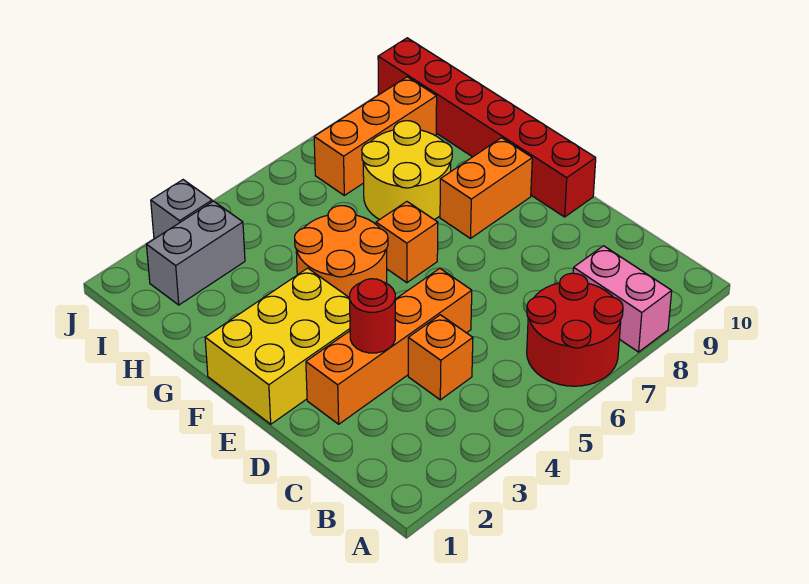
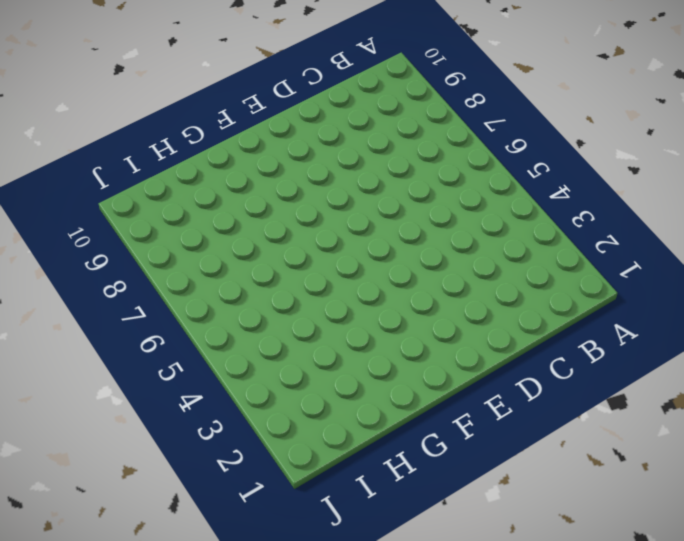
none -> red 2x2 round brick [527,273,623,386]
none -> pink 1x2 brick [573,246,672,352]
none -> orange 1x1 brick [408,315,473,400]

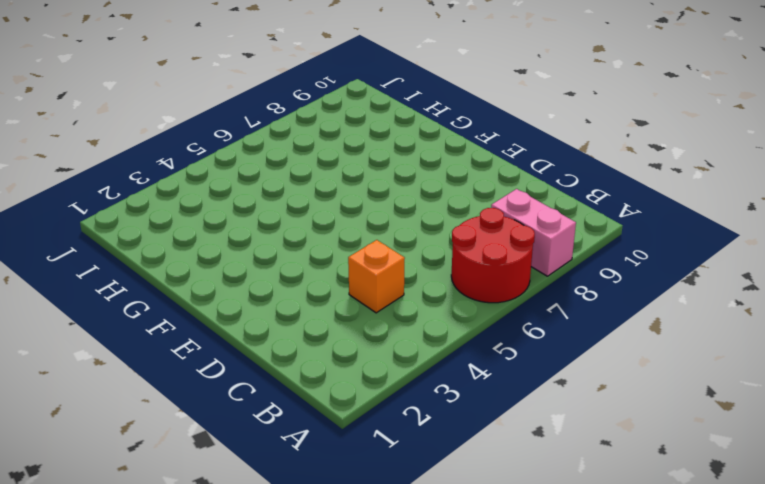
none -> orange 1x4 brick [306,268,472,424]
none -> yellow 2x3 brick [205,268,350,424]
none -> red 1x6 brick [378,38,596,217]

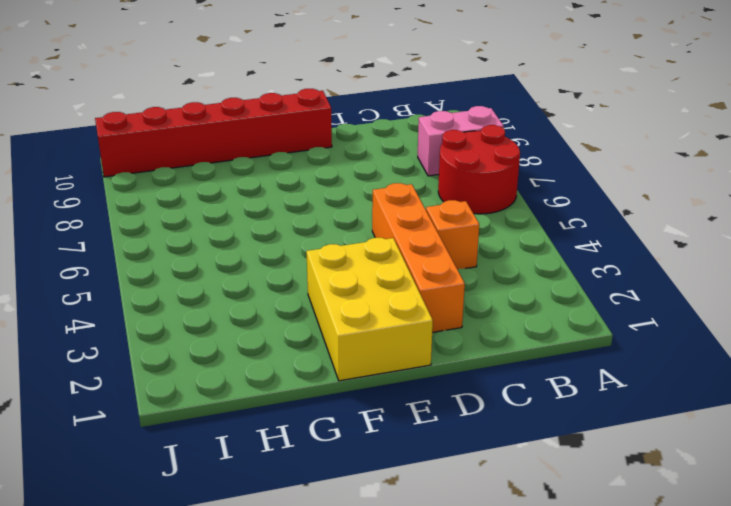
none -> orange 2x2 round brick [295,206,388,298]
none -> orange 1x1 brick [376,202,438,283]
none -> orange 1x2 brick [440,138,532,238]

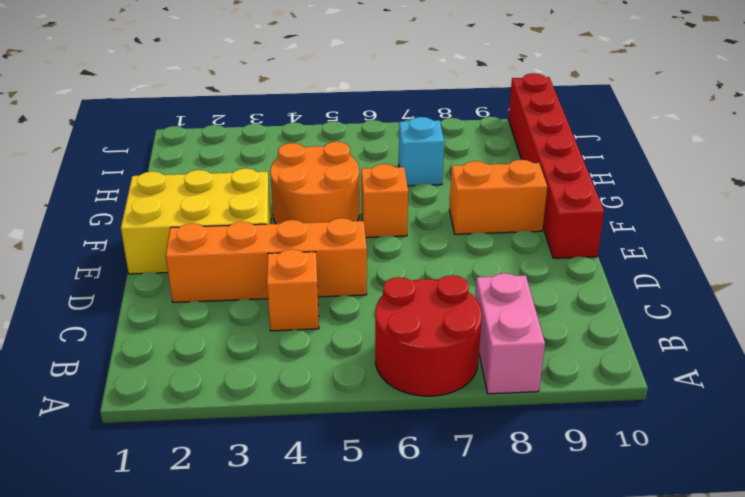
cyan 1x1 brick [399,117,444,186] -> yellow 2x2 round brick [362,121,452,220]
none -> grey 1x2 brick [146,201,245,305]
none -> orange 1x3 brick [314,77,437,195]
none -> grey 1x1 brick [151,180,212,239]

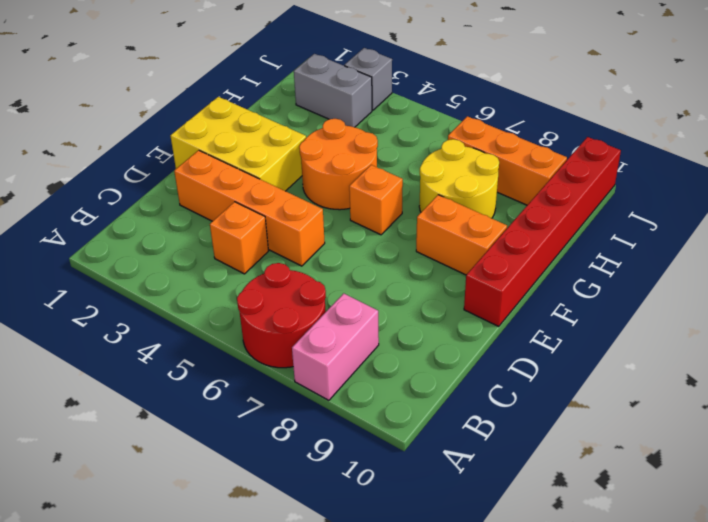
none -> red 1x1 round brick [350,279,395,353]

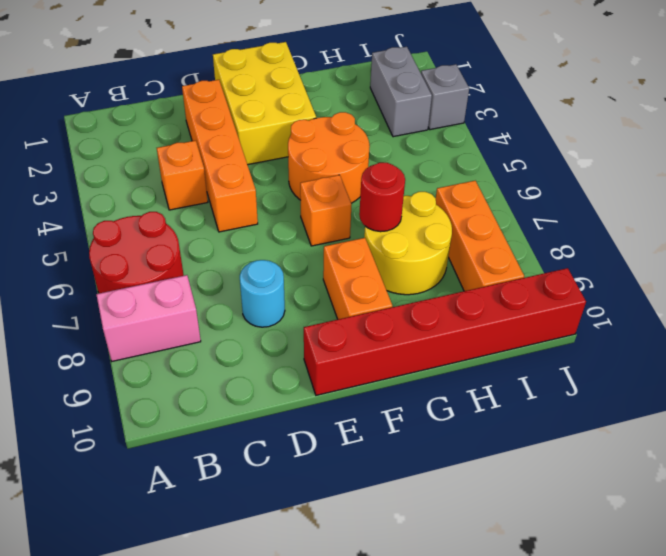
cyan 1x1 round brick [240,260,285,327] -> none
red 1x1 round brick [359,163,405,232] -> red 1x1 round brick moved to [350,279,395,353]

